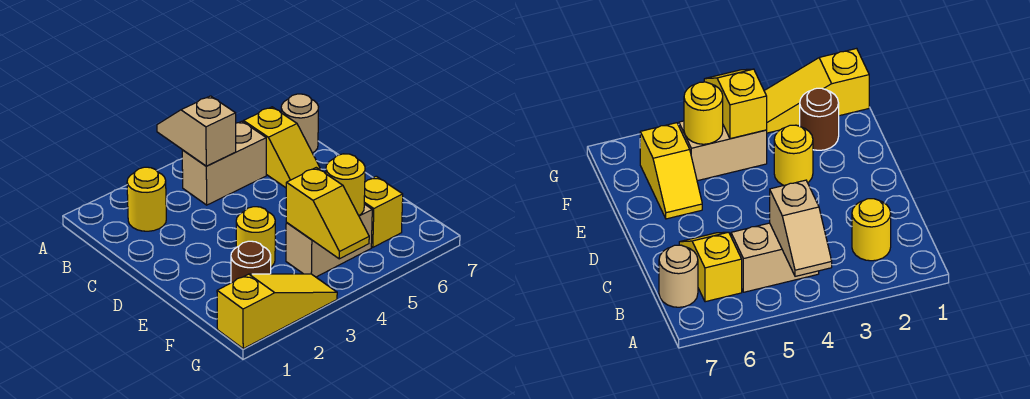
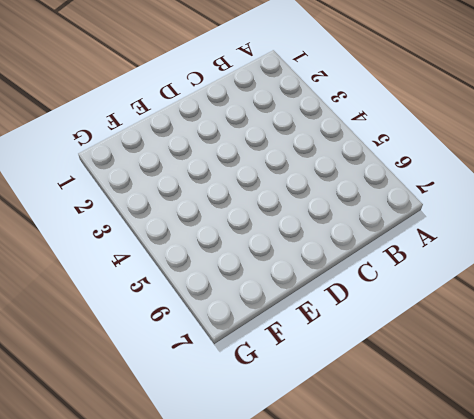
none -> yellow 1x1 round brick [127,167,166,231]
none -> tan 1x2 brick [182,121,266,205]
none -> yellow 1x2 slope [243,107,321,188]

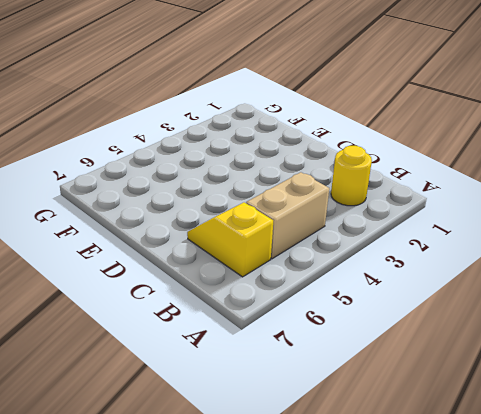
none -> tan 1x1 round brick [281,94,318,153]
none -> yellow 1x1 round brick [236,207,275,267]
none -> yellow 1x2 slope [364,176,403,247]

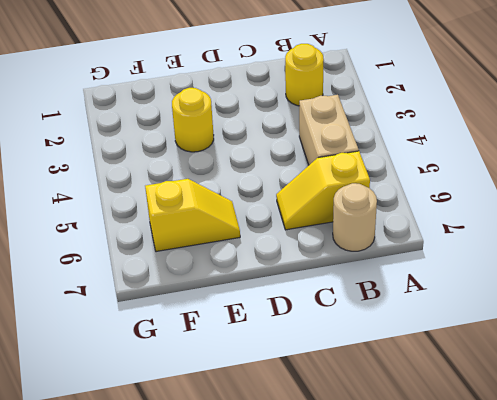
none -> brown 1x1 round brick [231,241,271,283]
none -> tan 1x2 brick [286,204,372,277]
none -> yellow 1x3 slope [217,274,337,349]

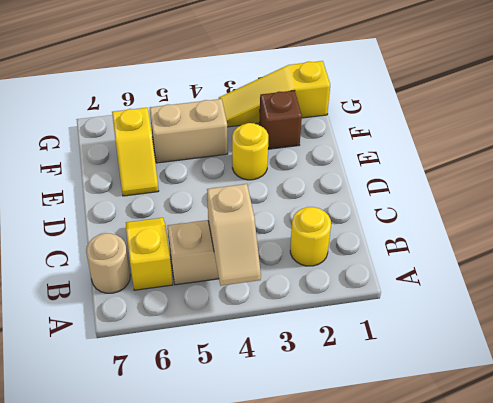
brown 1x1 brick [259,90,302,149] -> brown 1x1 round brick [231,241,271,283]
none -> yellow 1x2 slope [286,168,369,259]
none -> yellow 1x1 round brick [326,154,365,215]

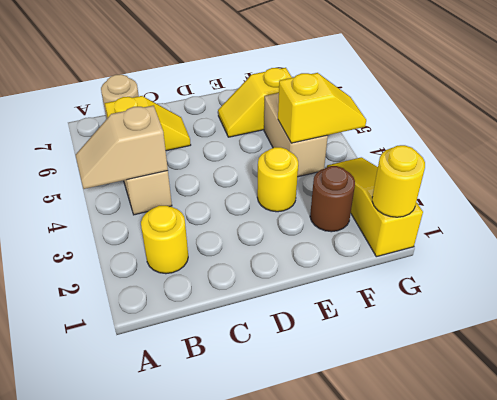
yellow 1x1 round brick [372,145,425,217] -> yellow 1x1 round brick moved to [326,154,365,215]

